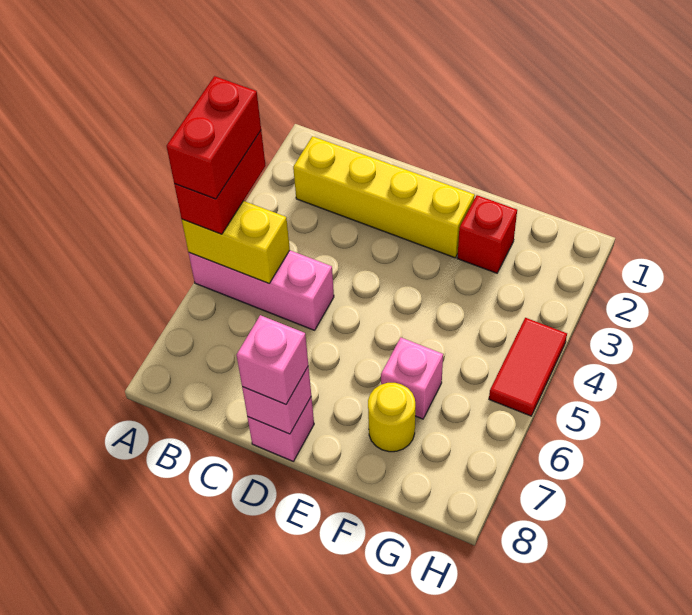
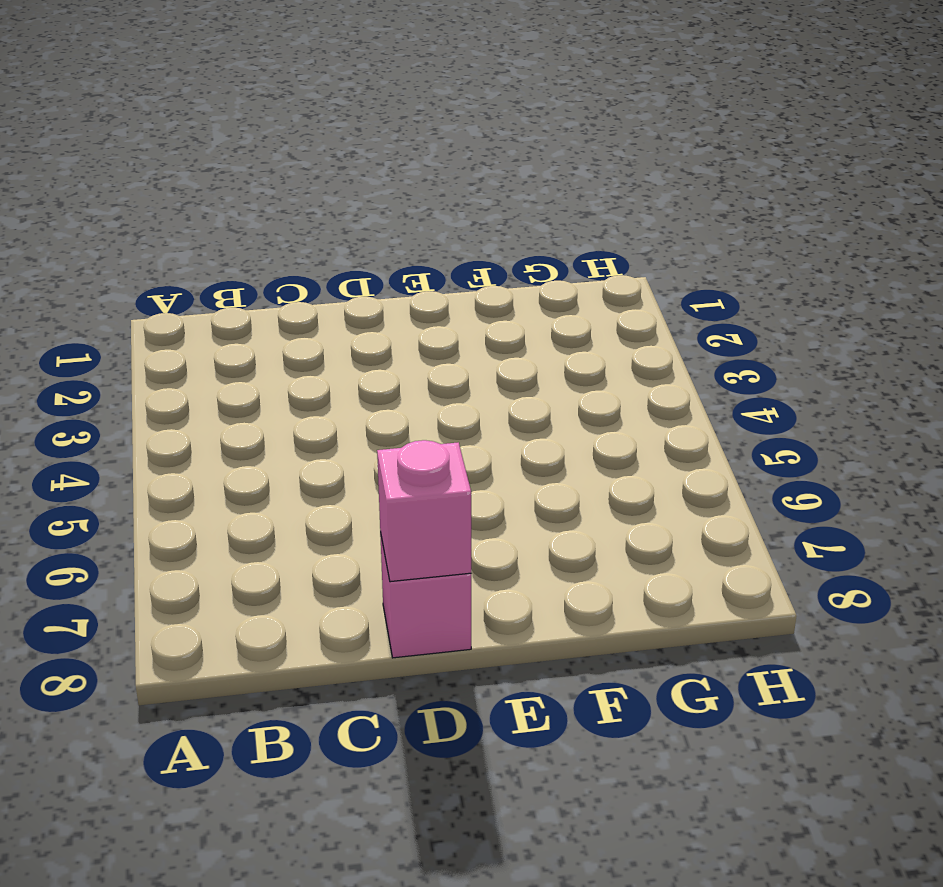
none -> pink 1x3 brick [189,250,334,330]
none -> yellow 1x4 brick [293,136,475,258]
none -> red 1x1 brick [457,195,517,273]

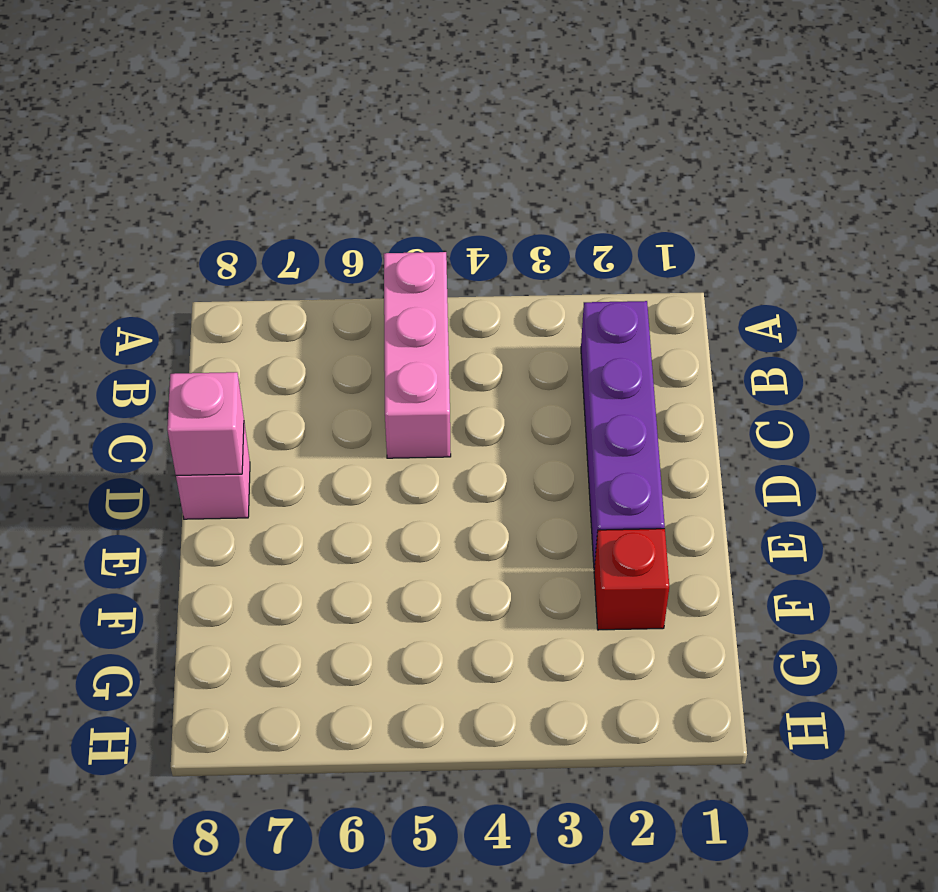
purple 1x4 brick [581,301,665,568] -> yellow 1x4 brick [293,136,475,258]
none -> pink 1x1 brick [381,338,443,419]
none -> yellow 1x1 round brick [368,383,415,452]
none -> red 1x2 tile [489,318,567,416]

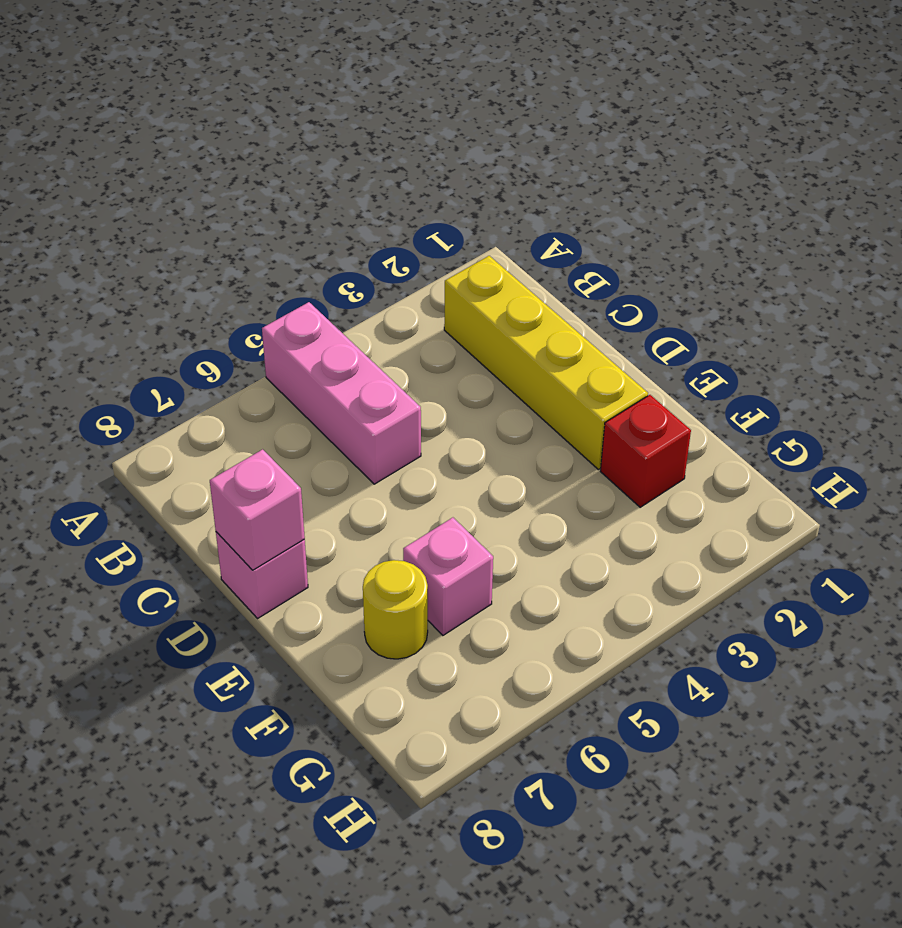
none -> red 1x2 tile [489,318,567,416]
none -> yellow 1x2 brick [182,201,290,283]
none -> red 1x2 brick [174,131,266,234]

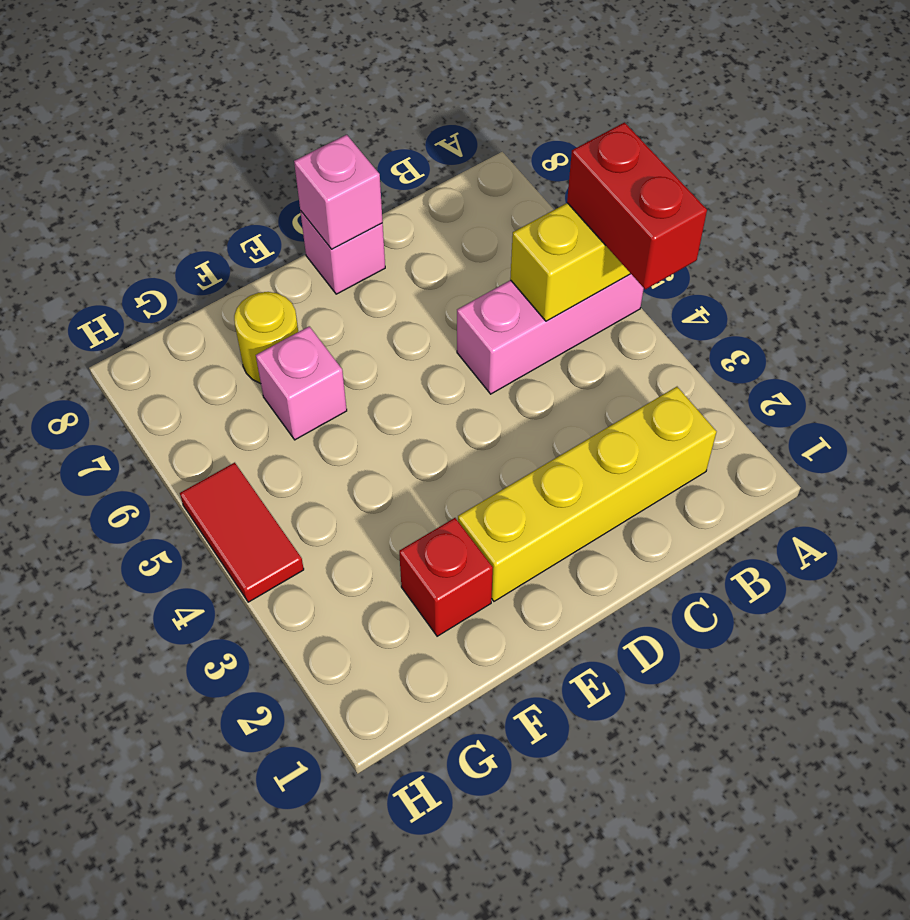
none -> pink 1x1 brick [237,315,308,404]
none -> red 1x2 brick [167,76,261,199]

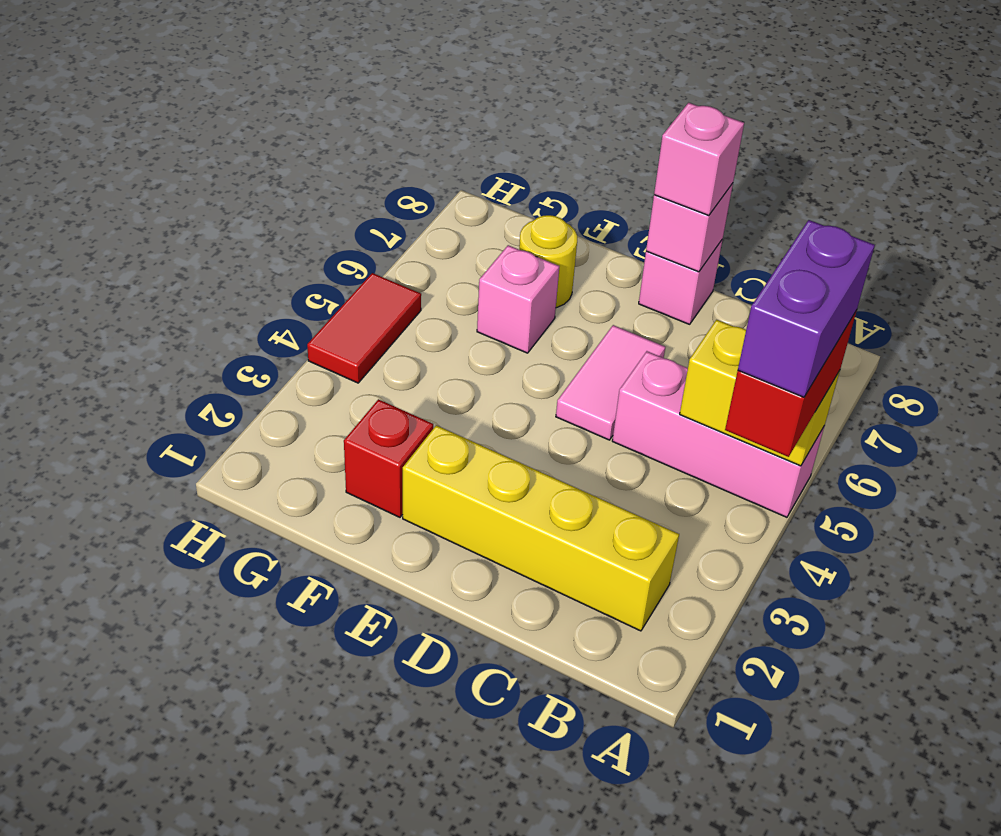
purple 1x2 brick [738,220,875,397] -> red 1x2 brick [167,76,261,199]
pink 1x2 tile [556,325,665,440] -> none

